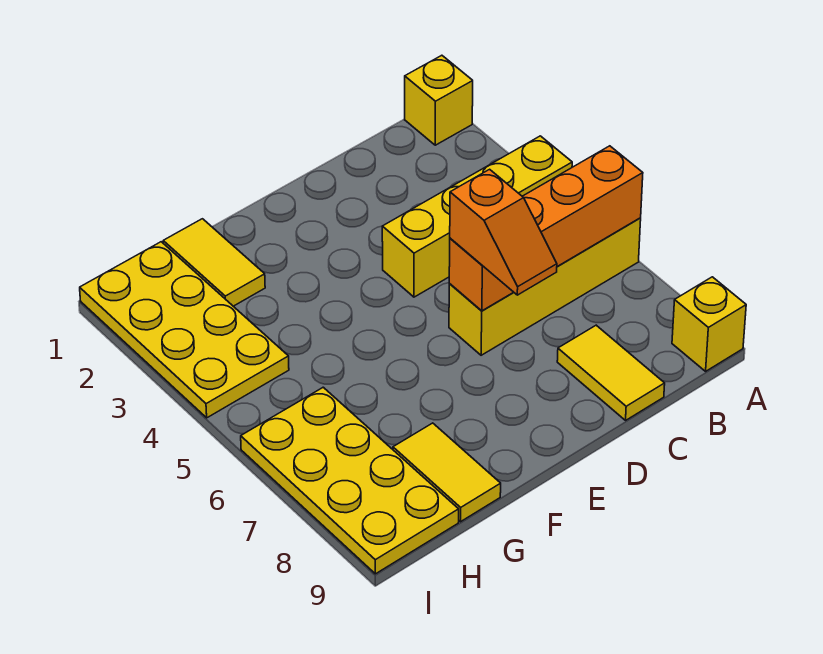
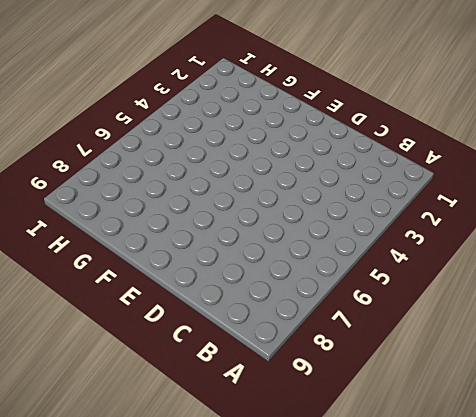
none -> yellow 1x1 brick [405,55,473,145]
none -> yellow 1x4 brick [382,136,572,297]

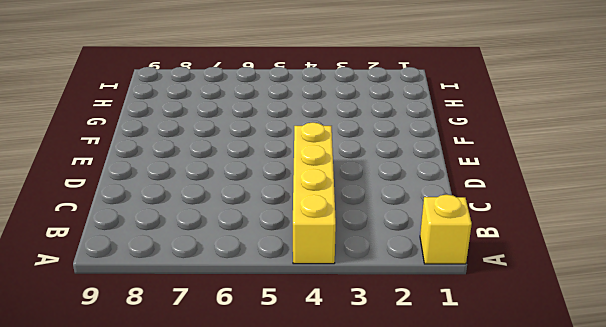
none -> yellow 1x4 brick [449,218,641,355]
none -> yellow 1x1 brick [672,277,746,371]

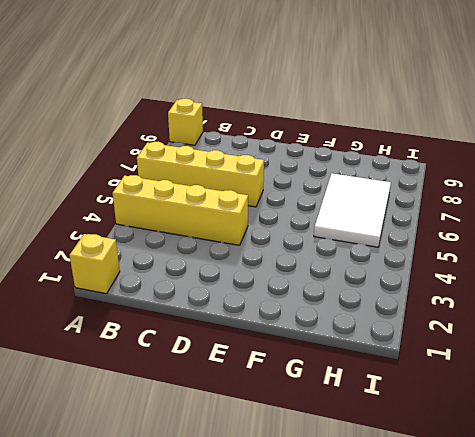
white 2x3 tile [314,173,391,247] -> yellow 2x4 plate [241,387,459,574]
none -> yellow 1x2 tile [557,325,665,420]
none -> yellow 1x2 tile [163,219,265,306]

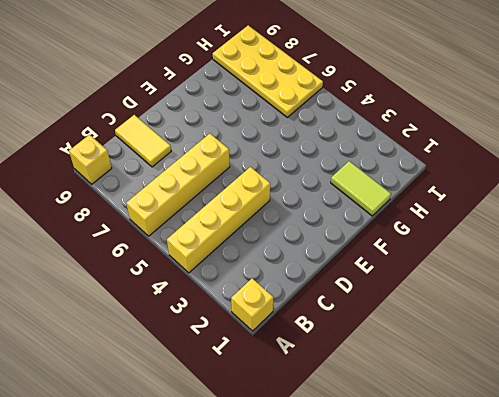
lime 1x2 tile [331,161,391,216] -> yellow 1x2 tile [163,219,265,306]
none -> yellow 1x2 tile [393,423,501,522]
none -> yellow 2x4 plate [80,242,289,418]

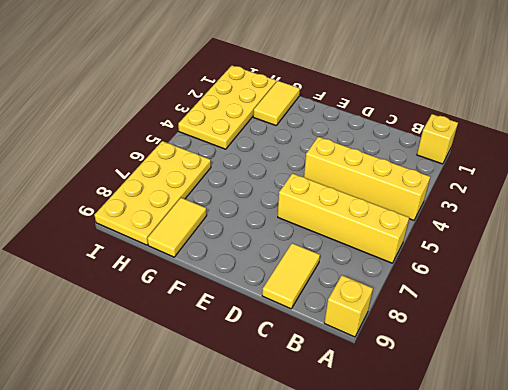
none -> orange 1x4 brick [449,146,643,311]
none -> orange 1x2 slope [450,169,557,295]

